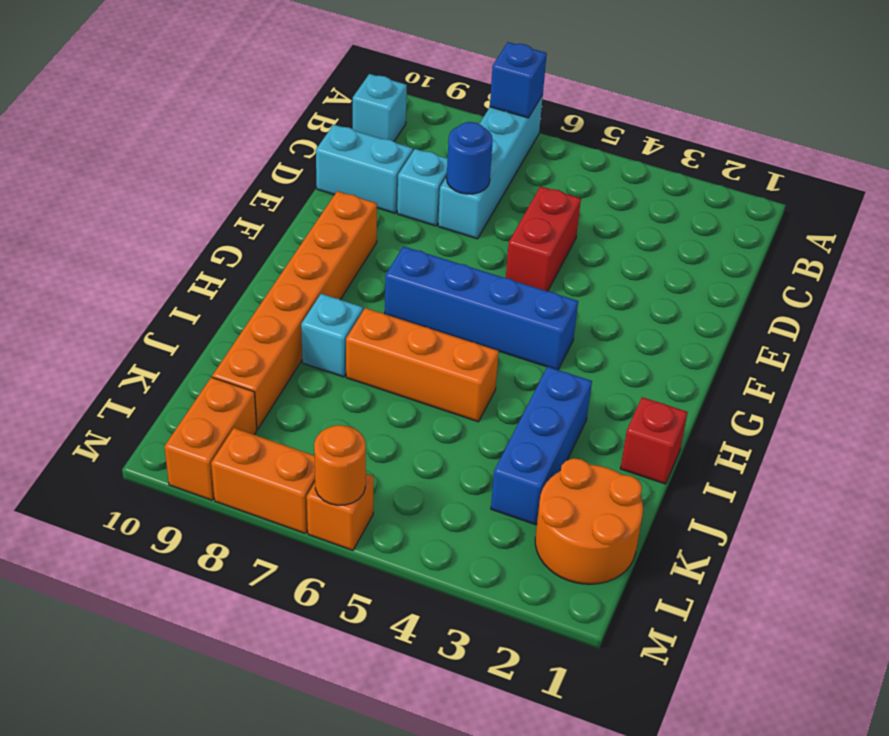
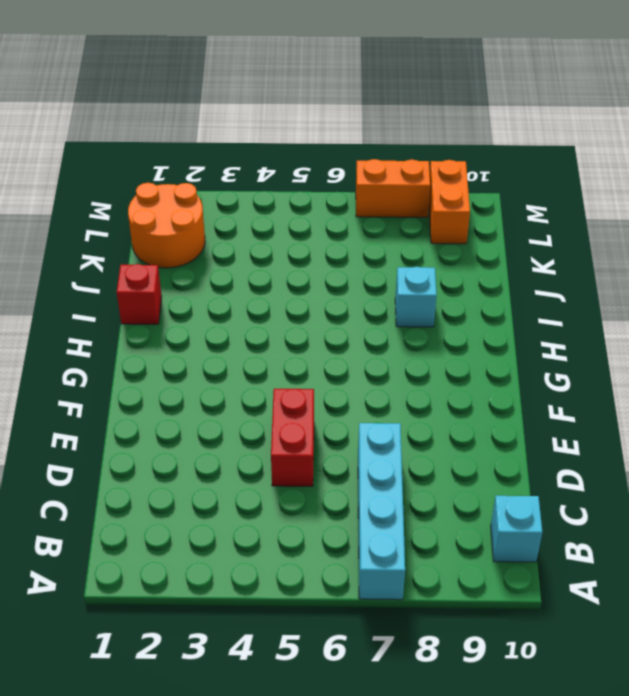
none -> cyan 1x1 brick [397,149,448,226]
none -> cyan 1x2 brick [316,125,413,213]
none -> orange 1x6 brick [212,191,377,429]

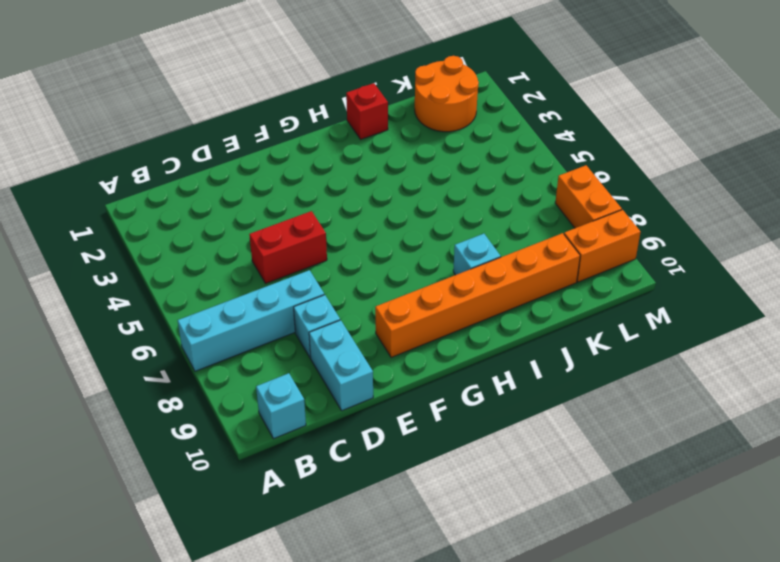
none -> blue 1x4 brick [385,246,578,370]
none -> blue 1x3 brick [491,367,592,525]
none -> orange 1x3 brick [346,308,499,422]

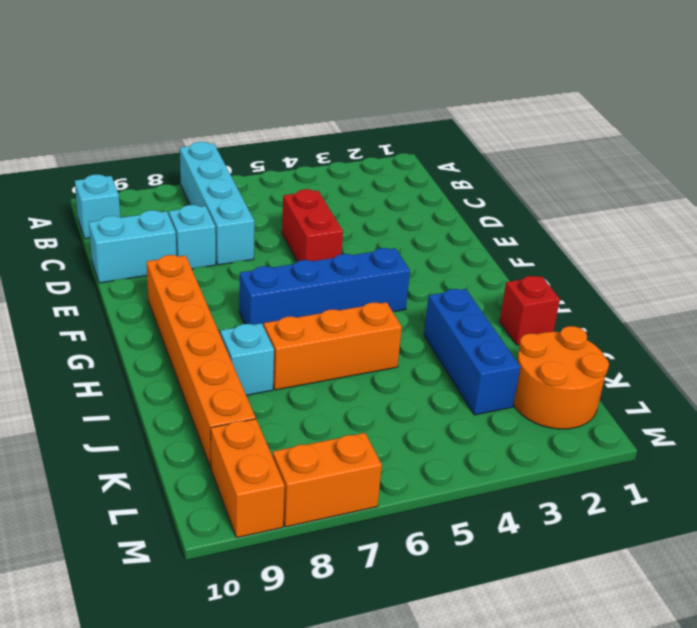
none -> orange 1x1 brick [307,474,374,550]
none -> blue 1x1 brick [490,42,547,118]
none -> blue 1x1 round brick [447,122,493,194]

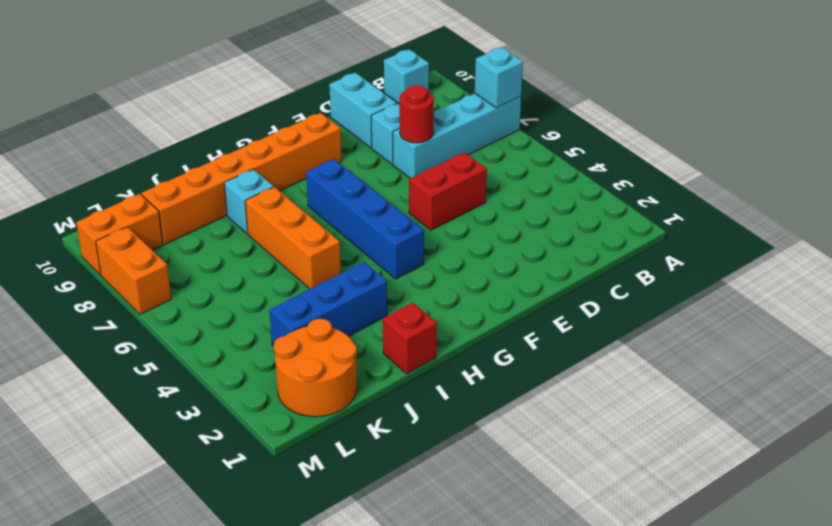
cyan 1x1 brick [475,47,523,108] -> blue 1x1 brick [490,42,547,118]
red 1x1 round brick [399,85,434,143] -> blue 1x1 round brick [447,122,493,194]
none -> orange 1x1 brick [307,474,374,550]
none -> orange 1x1 round brick [314,425,366,505]

